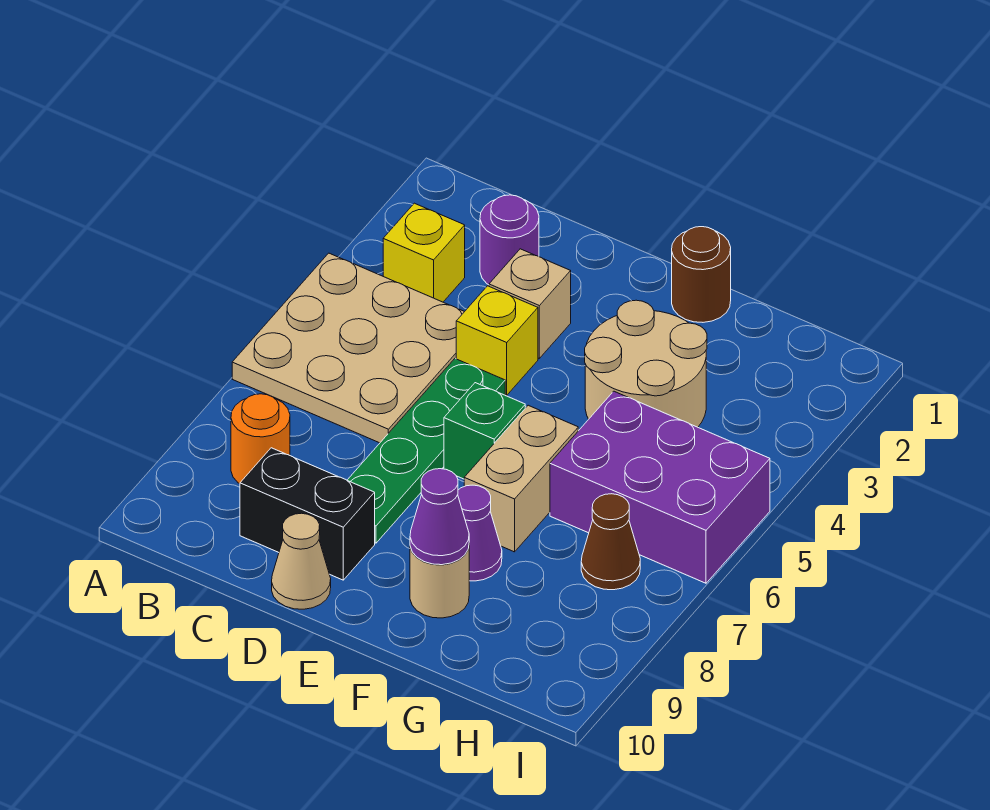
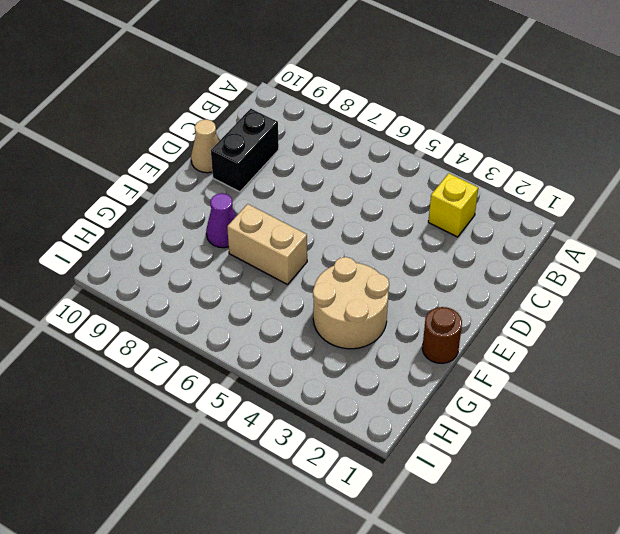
none -> tan 3x3 plate [232,253,464,443]
none -> orange 1x1 round brick [231,394,290,484]
none -> purple 1x1 round brick [480,195,539,285]

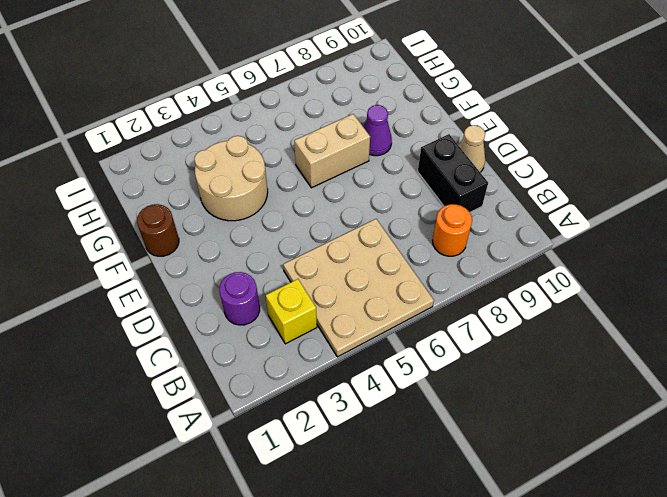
none -> tan 1x1 brick [489,249,571,358]
none -> yellow 1x1 brick [456,286,538,395]
none -> green 1x4 plate [347,359,505,543]

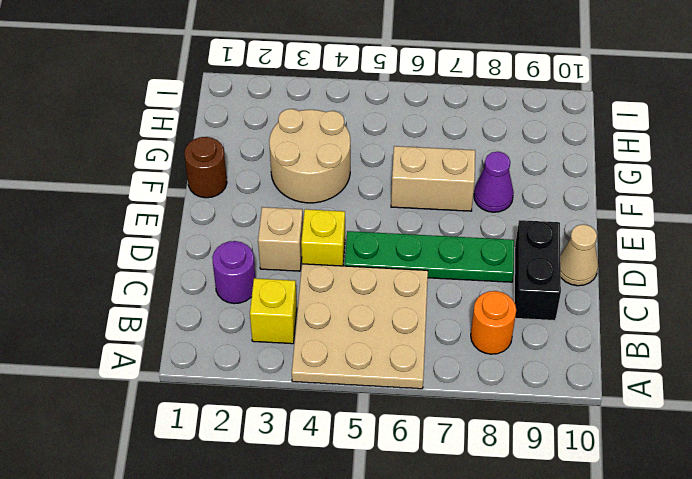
none -> green 1x1 brick [444,383,525,479]
none -> tan 1x1 round brick [410,547,469,618]
none -> purple 2x3 brick [550,391,770,583]

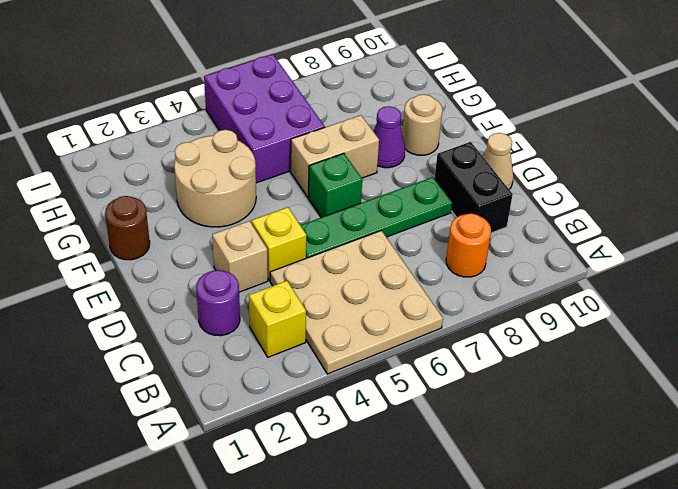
none -> brown 1x1 cone [581,494,640,590]
none -> purple 1x1 cone [410,469,469,565]

